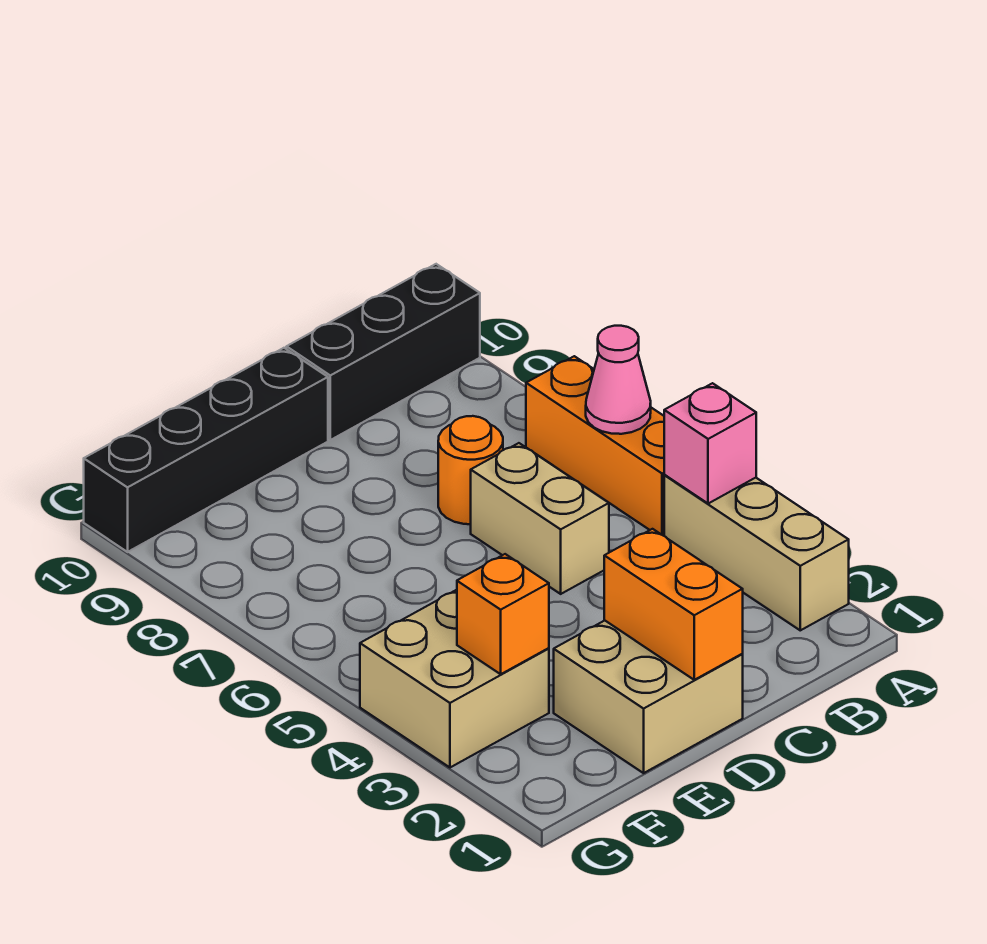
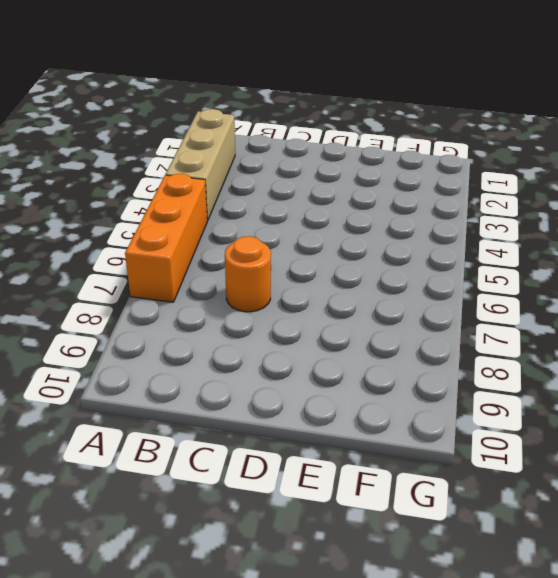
none -> black 1x3 brick [286,264,480,440]
none -> tan 1x2 brick [471,443,609,594]
none -> tan 2x2 brick [554,621,743,773]

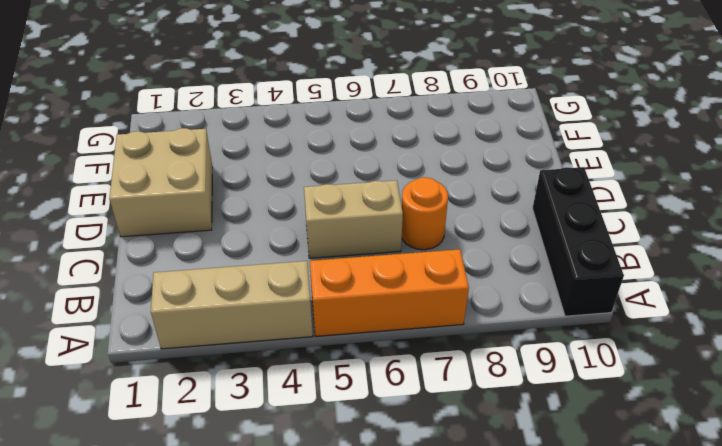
none -> black 1x4 brick [84,348,328,552]
none -> tan 2x2 brick [360,590,549,767]
none -> pink 1x1 brick [664,383,756,504]

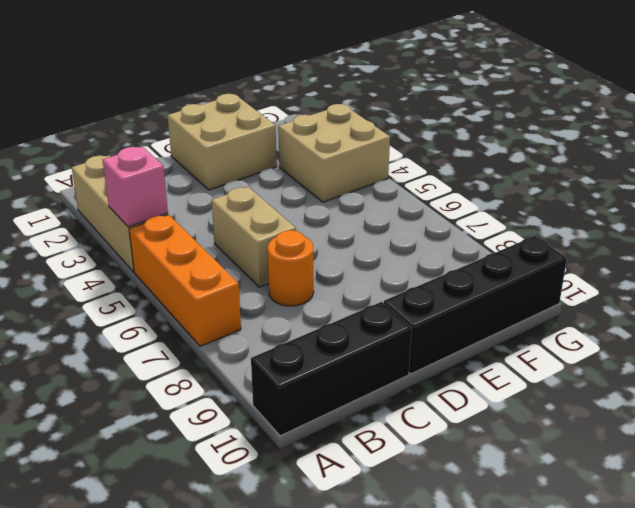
none -> pink 1x1 cone [586,326,651,434]
none -> orange 1x2 brick [604,529,743,680]
none -> orange 1x1 brick [457,554,549,674]

